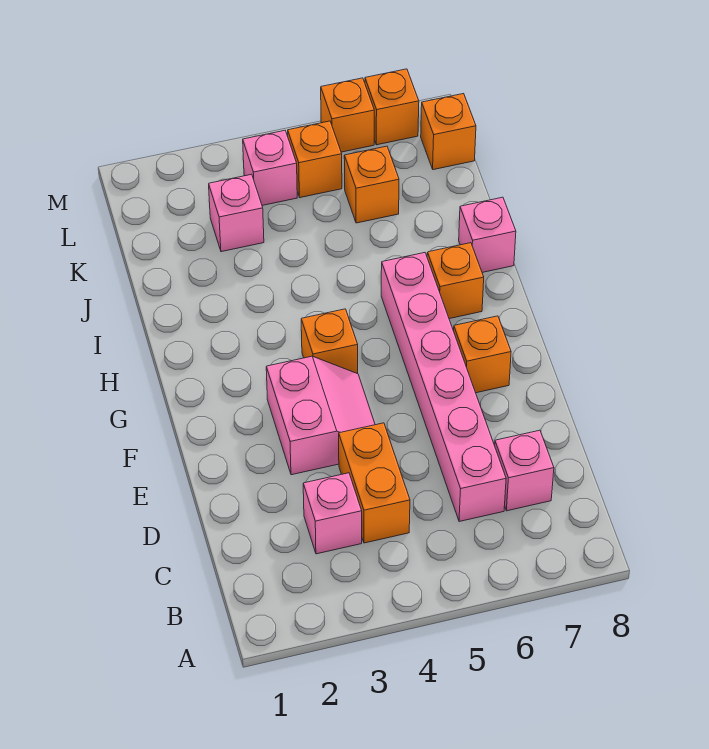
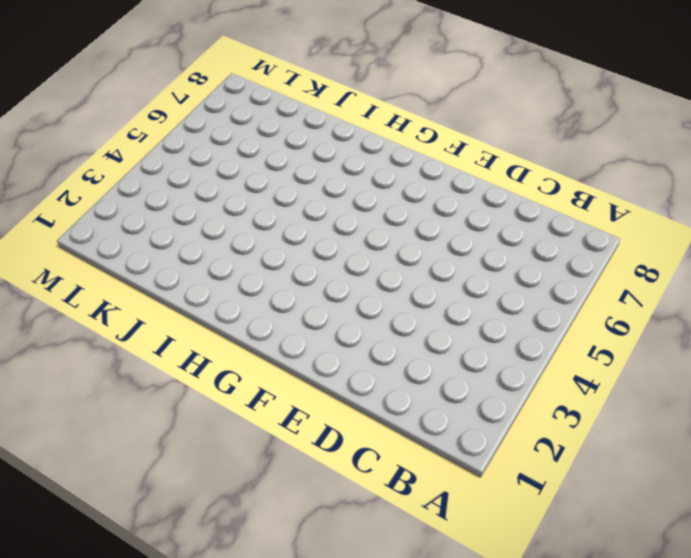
none -> pink 1x1 brick [303,473,362,554]
none -> orange 1x2 brick [339,423,410,543]
none -> pink 1x6 brick [381,253,506,522]

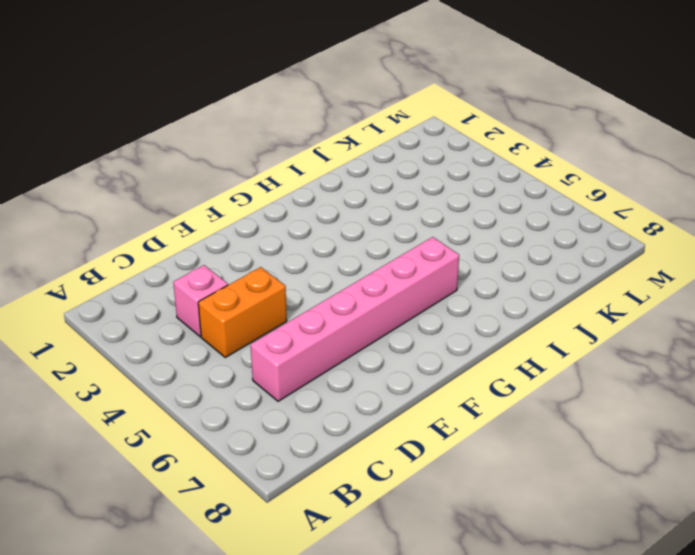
none -> pink 1x1 brick [495,430,554,511]
none -> pink 2x2 slope [266,356,375,475]
none -> orange 1x1 brick [454,316,511,393]

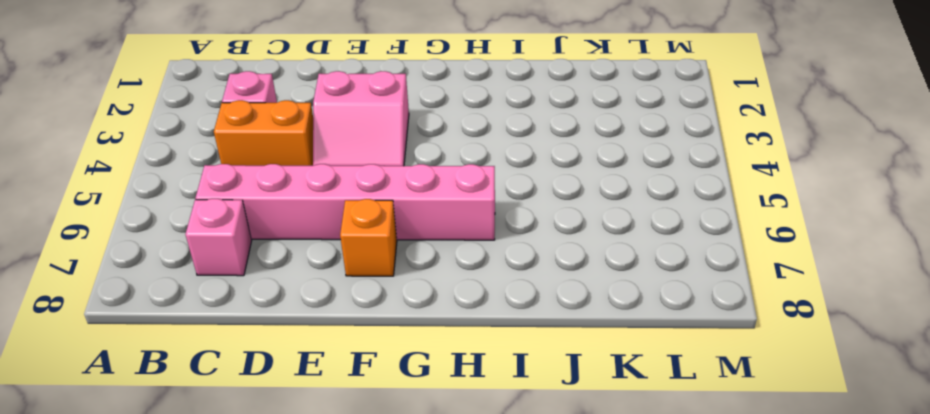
none -> orange 1x1 brick [301,309,358,374]
none -> orange 1x1 brick [427,243,484,319]
none -> pink 1x1 brick [459,197,516,272]

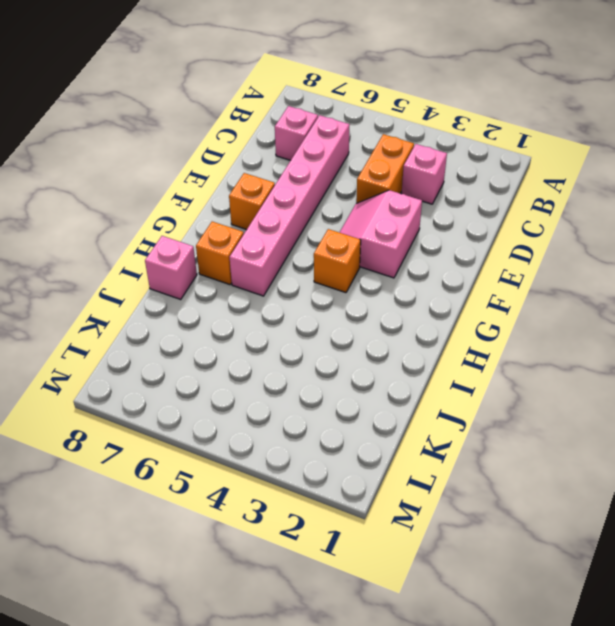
none -> pink 1x1 brick [209,174,264,252]
none -> orange 1x1 brick [344,146,399,223]
none -> pink 1x1 brick [243,130,297,205]

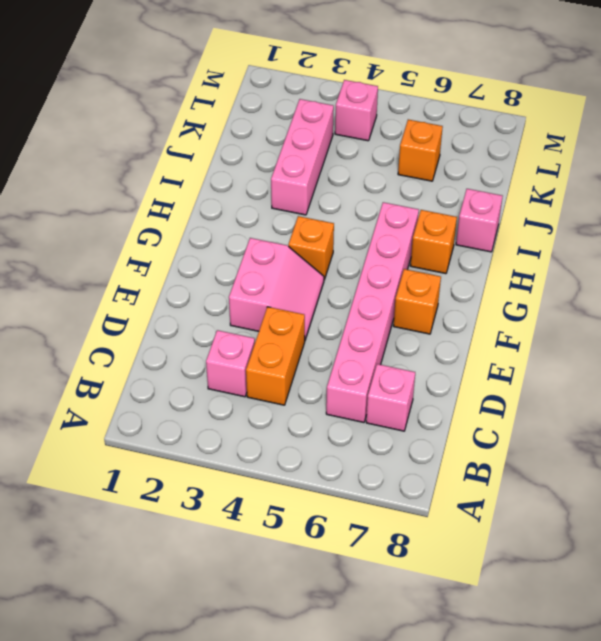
pink 1x3 brick [271,99,334,215] -> pink 1x1 brick [209,174,264,252]
none -> orange 1x1 brick [288,121,342,198]
none -> orange 1x1 brick [421,94,476,170]
none -> orange 1x1 brick [321,78,374,152]

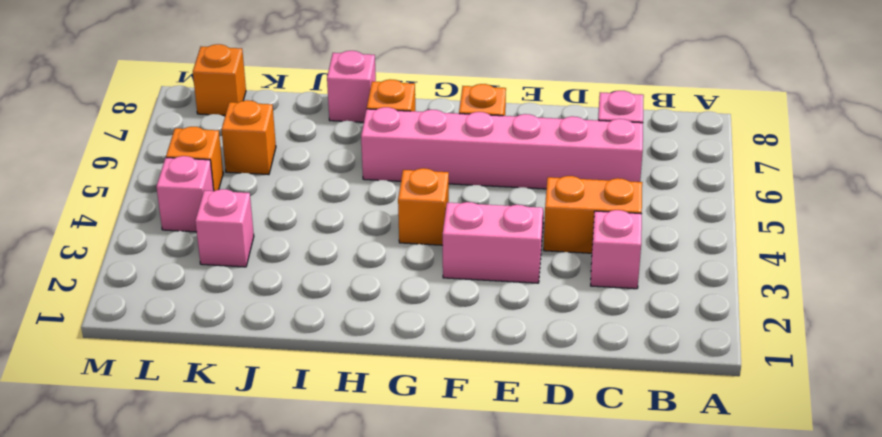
none -> orange 1x1 brick [321,78,374,152]
none -> orange 1x1 brick [365,69,419,145]

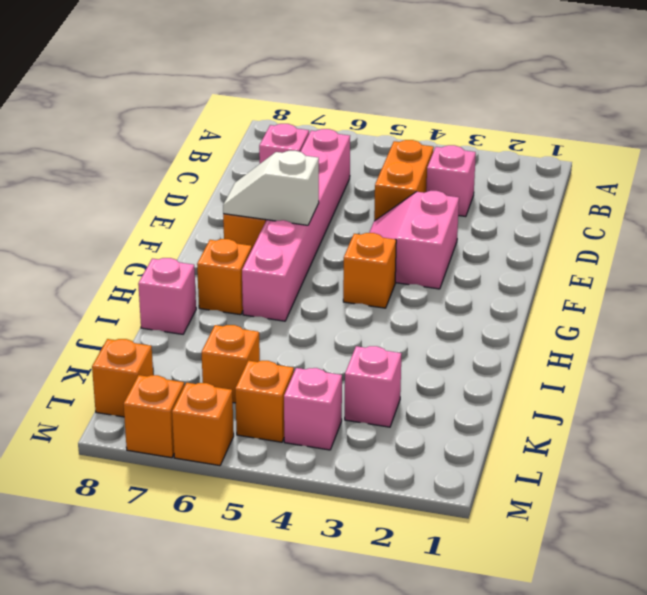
white 1x2 slope [223,151,319,225] -> none

